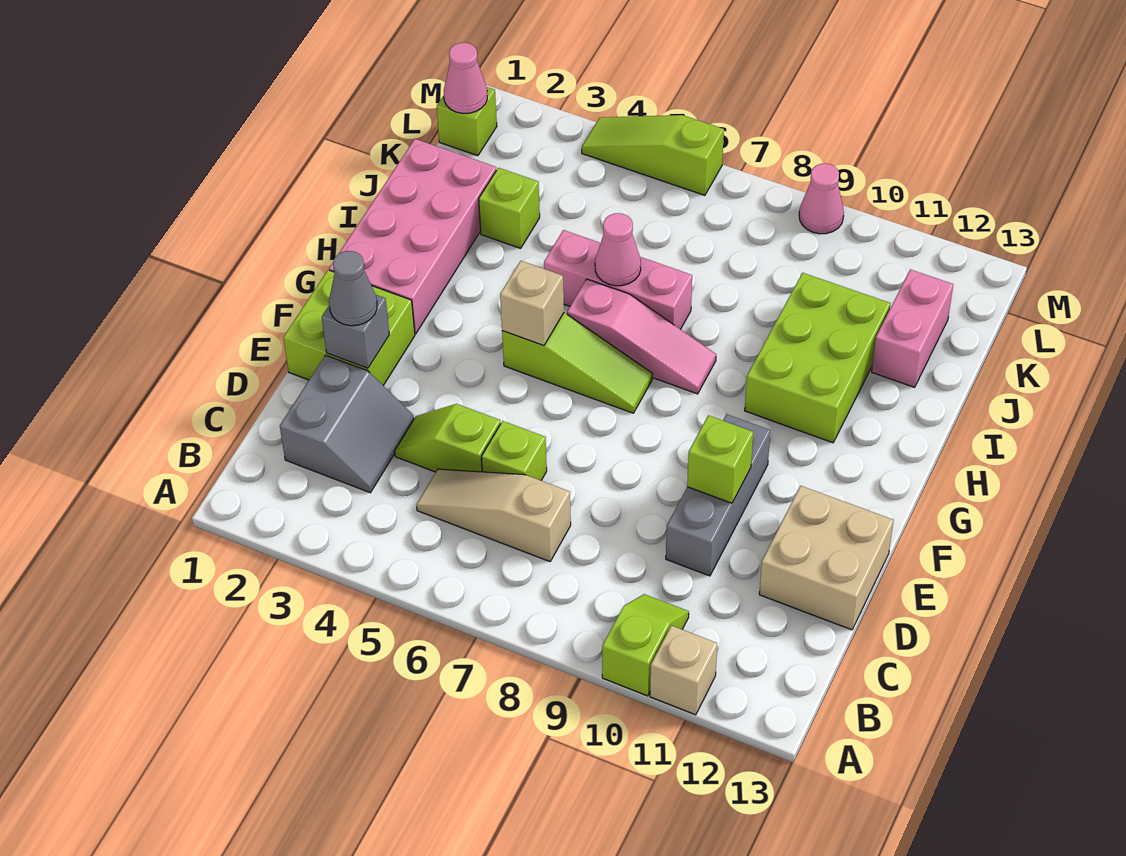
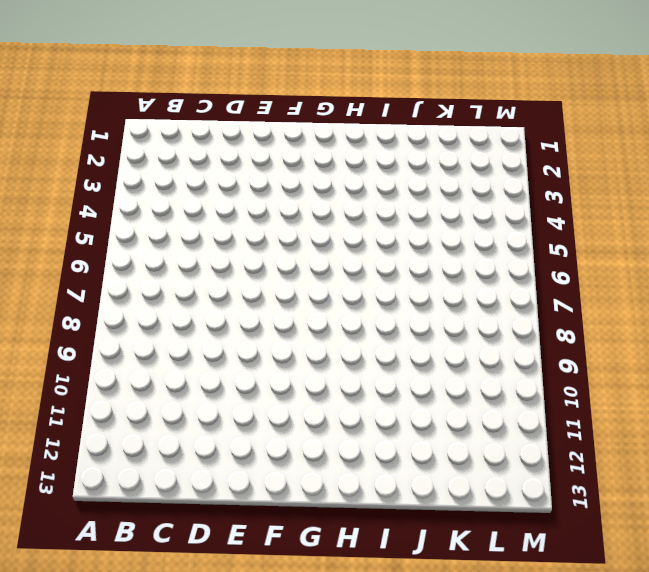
none -> lime 1x2 slope [602,594,689,696]
none -> tan 1x1 brick [650,625,717,715]
none -> grey 2x2 slope [280,355,414,493]

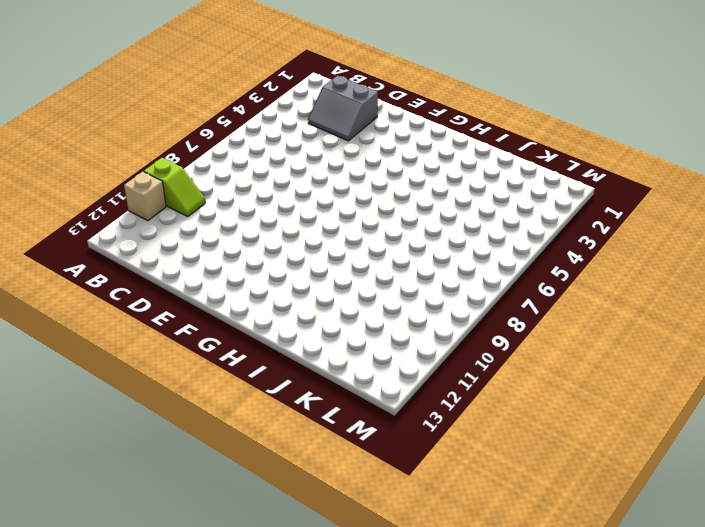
none -> tan 1x3 slope [416,469,571,562]
none -> lime 1x2 slope [395,404,501,472]
none -> lime 1x1 brick [482,421,547,480]

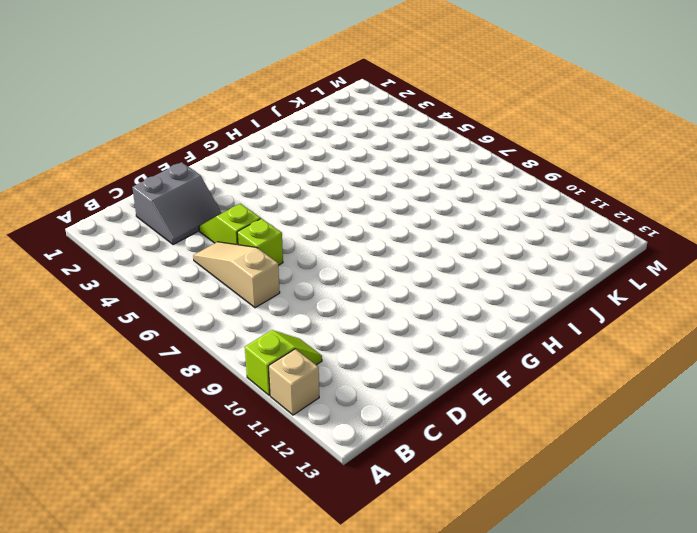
none -> grey 1x3 brick [666,414,770,576]
none -> tan 2x2 brick [759,486,893,630]
none -> lime 2x2 brick [283,270,415,386]

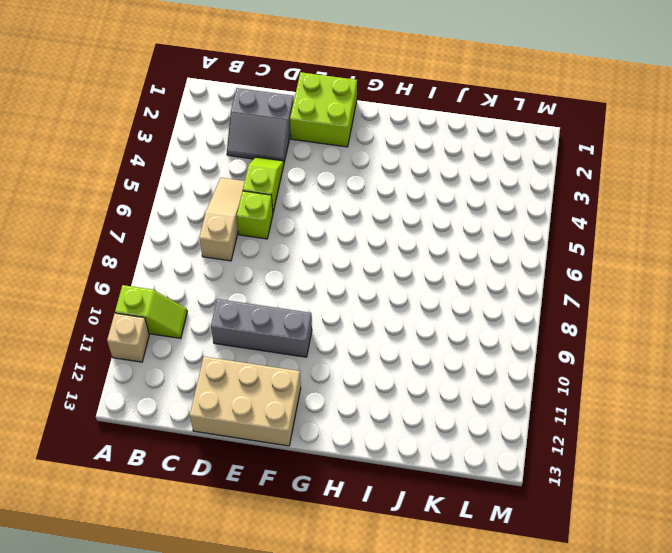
tan 2x3 brick [190,357,301,446] -> tan 2x2 brick [759,486,893,630]
none -> pink 2x4 brick [329,139,496,334]
none -> lime 1x3 slope [502,313,653,413]
none -> pink 1x3 slope [567,279,716,394]

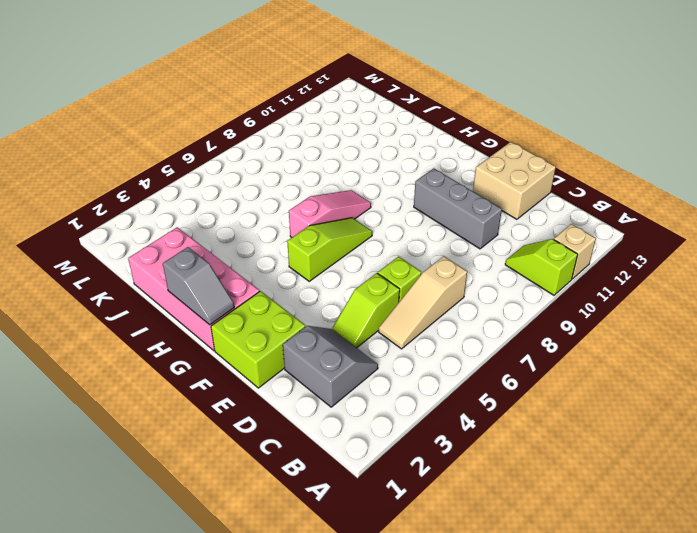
grey 1x2 slope [163,247,234,325] -> none
none -> lime 2x3 brick [745,273,890,443]
none -> pink 1x3 brick [544,230,692,329]
none -> lime 1x1 brick [479,168,540,248]

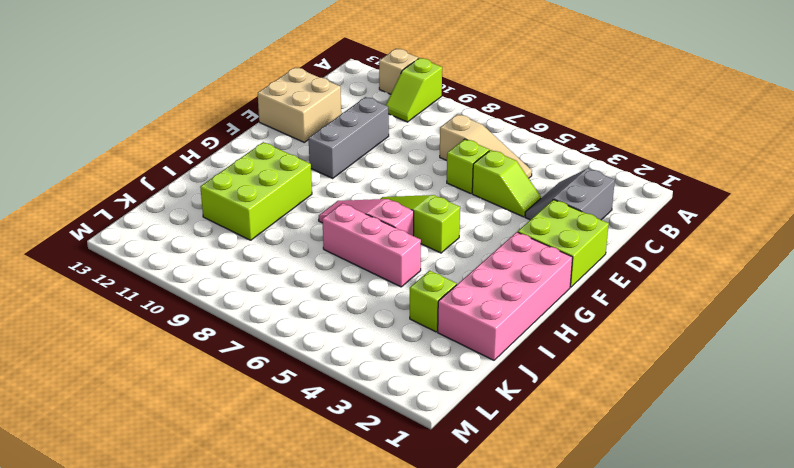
none -> pink 1x2 brick [872,269,953,387]
none -> lime 1x1 brick [437,87,497,156]
none -> lime 1x3 slope [582,115,724,195]

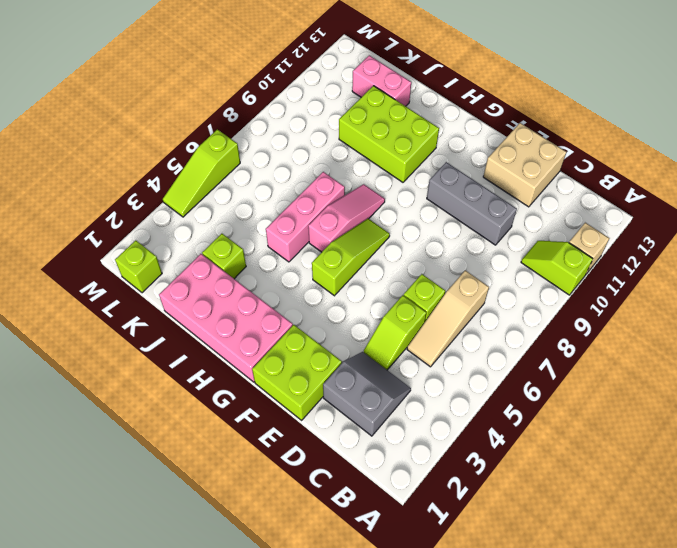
none -> pink 1x1 cone [799,163,844,234]
none -> grey 1x1 brick [322,295,389,368]
none -> lime 1x1 brick [687,415,753,503]

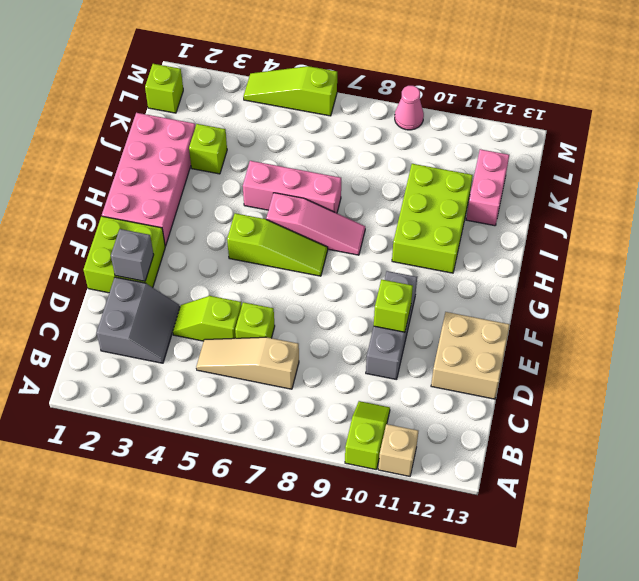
none -> tan 1x1 brick [500,261,564,346]
none -> pink 1x1 cone [595,213,641,286]
none -> pink 1x1 cone [444,42,487,113]

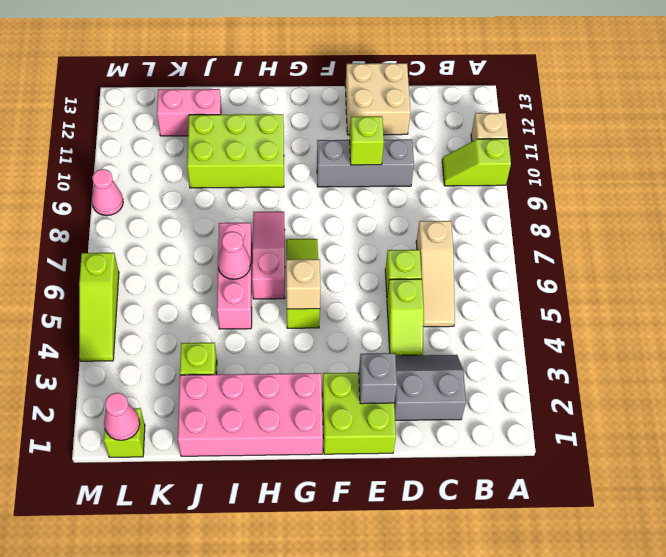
none -> grey 1x1 cone [329,251,377,326]

